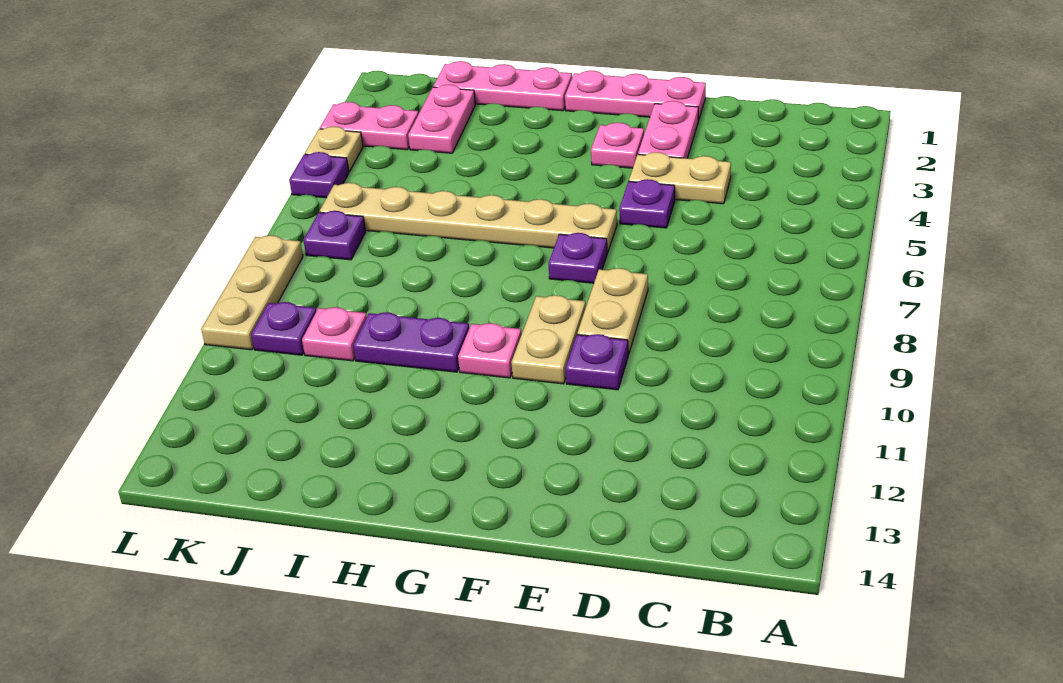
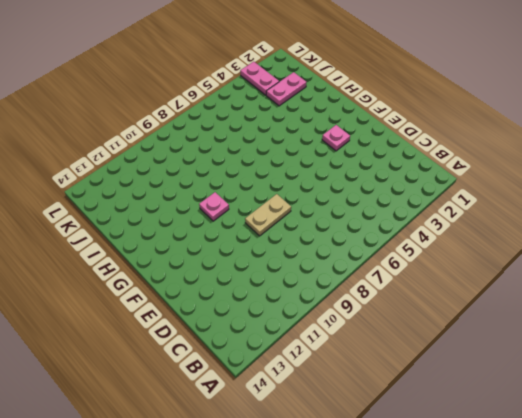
none -> tan 1x2 plate [629,152,731,204]
none -> pink 1x3 plate [565,71,706,121]
none -> pink 1x2 plate [638,101,698,158]

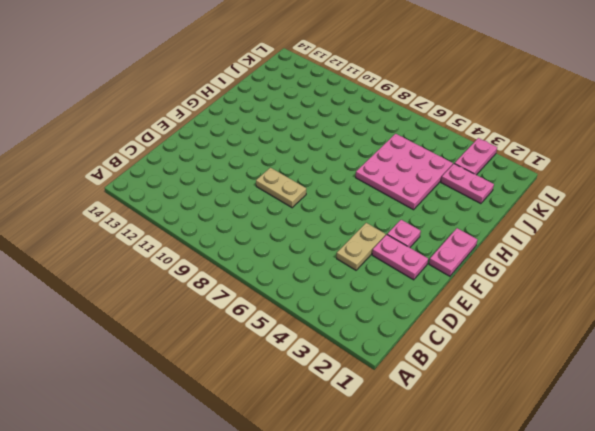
pink 1x2 plate [429,228,478,276] -> pink 1x3 plate [565,71,706,121]
pink 3x3 plate [356,134,453,210] -> tan 1x6 plate [319,182,617,253]
none -> purple 1x1 plate [619,179,675,228]
none -> purple 1x1 plate [566,334,629,390]
none -> purple 1x1 plate [548,233,607,283]

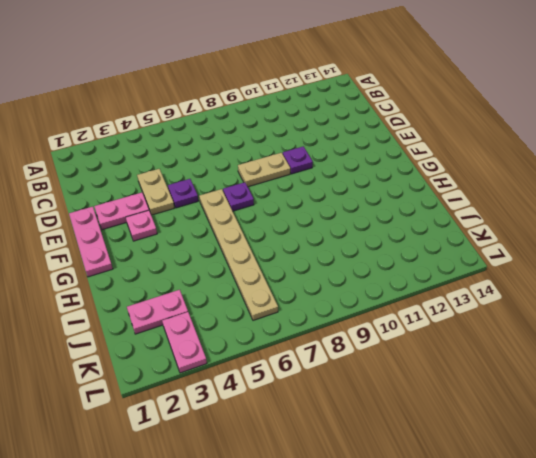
none -> tan 1x2 plate [511,295,586,384]
none -> pink 1x1 plate [458,323,522,378]
none -> pink 1x3 plate [433,61,572,111]

